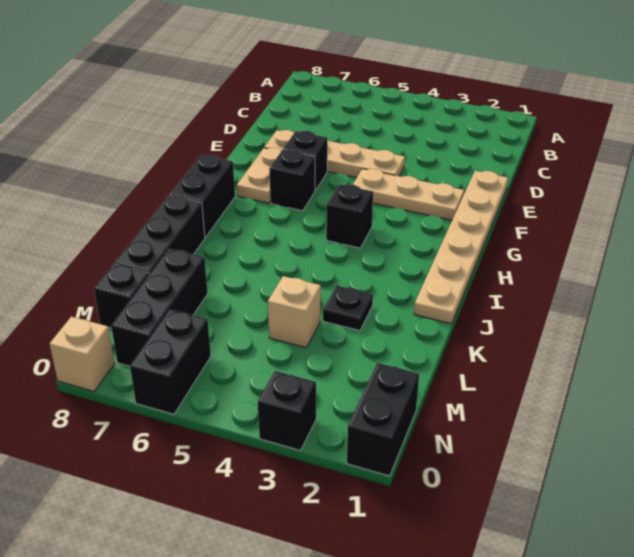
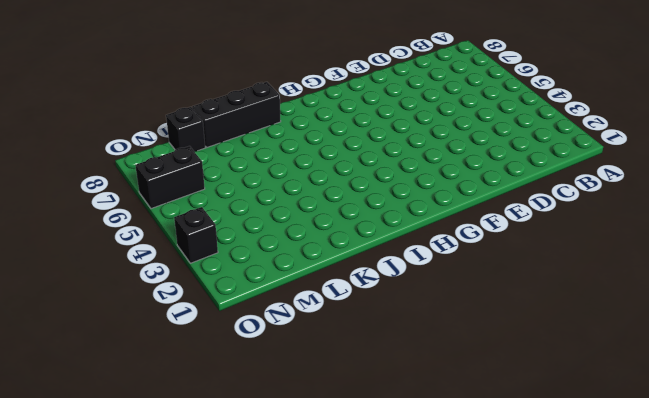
none -> tan 1x6 plate [414,171,508,324]
none -> tan 1x4 plate [264,130,405,178]
none -> tan 1x3 plate [353,169,464,220]

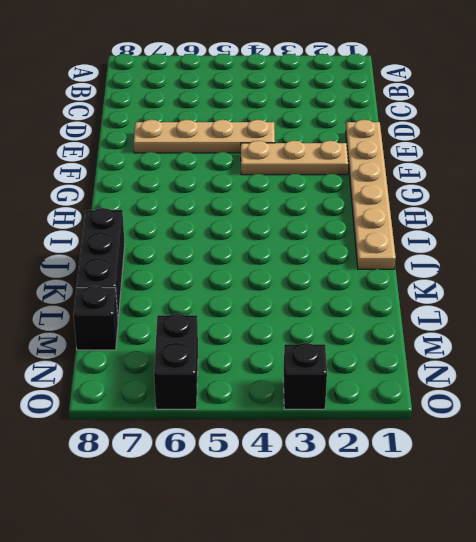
none -> black 1x1 brick [283,131,327,191]
none -> tan 1x2 plate [237,148,281,203]
none -> black 1x1 brick [269,150,315,211]

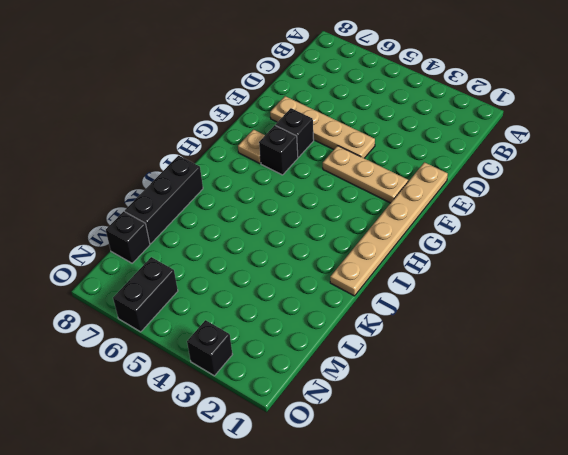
tan 1x1 plate [238,129,265,164] -> tan 1x2 plate [237,148,281,203]
none -> black 1x1 brick [326,184,373,248]
none -> black 1x2 brick [169,155,235,237]
none -> black 1x1 plate [323,285,373,331]

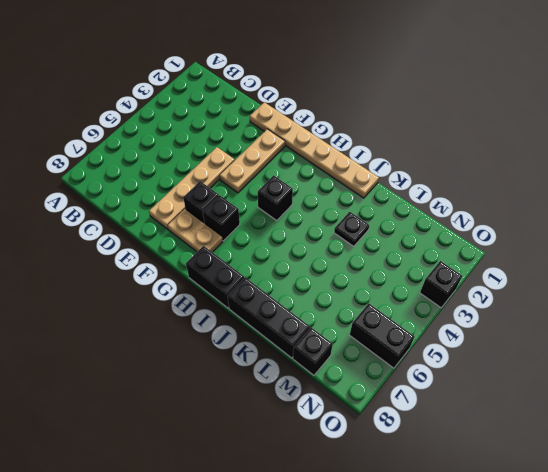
none -> tan 1x1 brick [268,276,321,348]
none -> black 1x3 brick [111,249,208,366]
none -> black 1x2 brick [347,363,419,476]

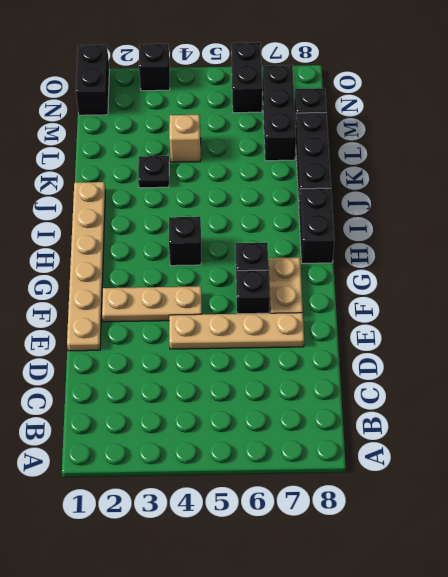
none -> tan 1x1 brick [50,317,114,391]

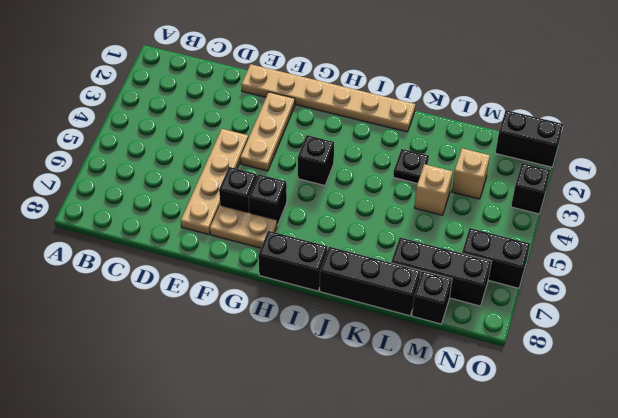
tan 1x1 brick [452,148,490,199] -> tan 1x1 brick moved to [50,317,114,391]

